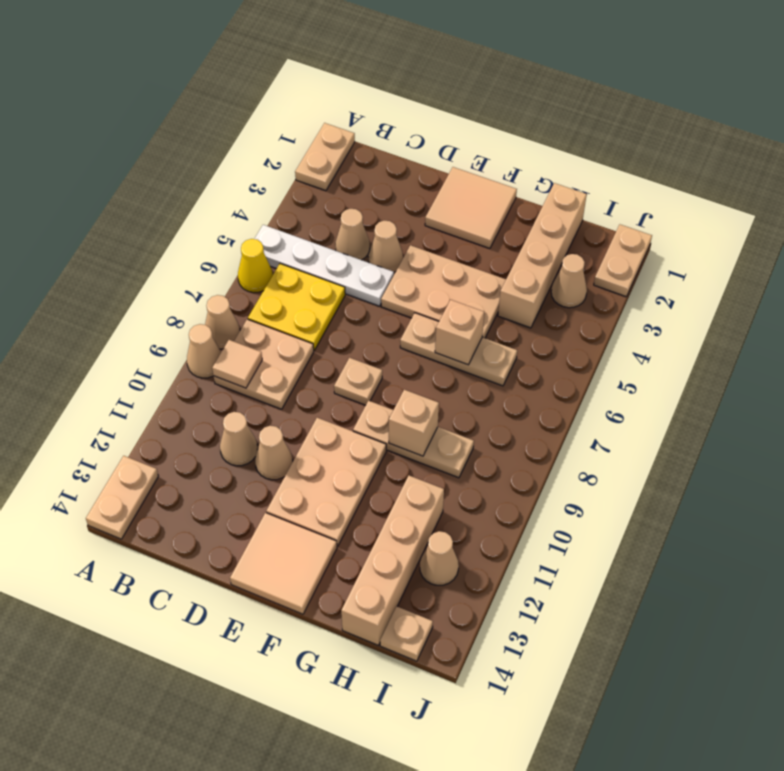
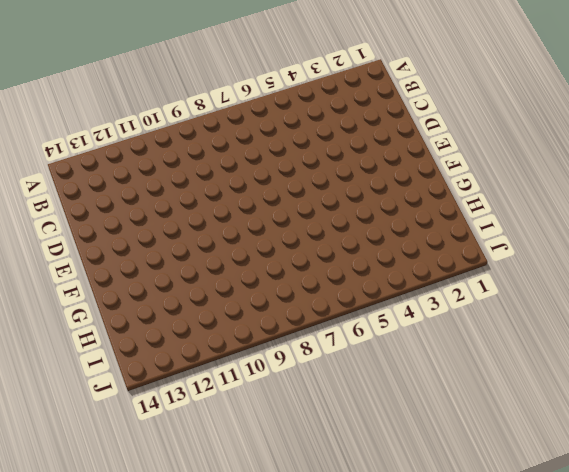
none -> tan 1x2 plate [295,123,355,191]
none -> white 1x4 plate [255,225,394,306]
none -> yellow 1x1 cone [238,239,273,293]

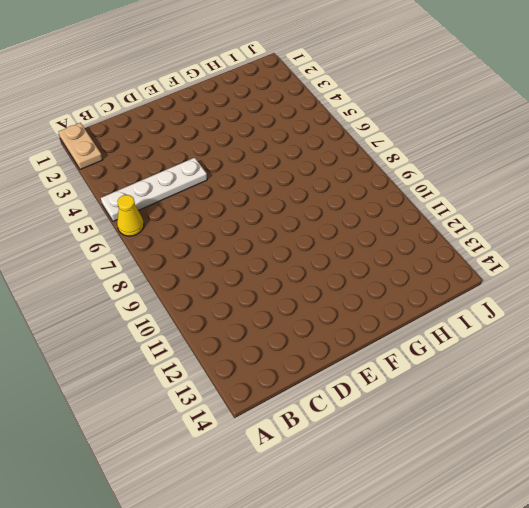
none -> tan 1x1 cone [205,295,240,349]
none -> tan 1x1 cone [187,324,221,378]
none -> tan 1x2 plate [86,456,158,539]

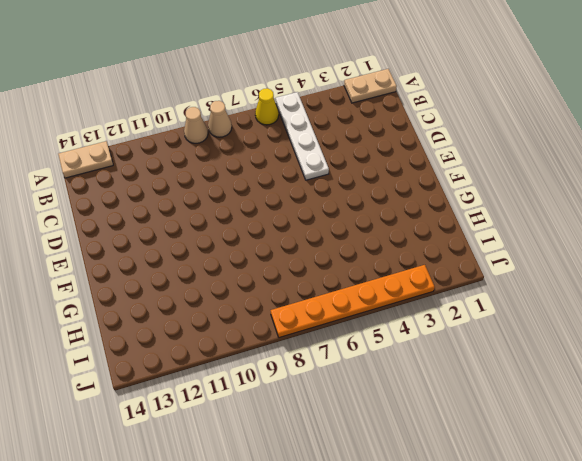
orange 1x6 plate [271,265,435,338] -> none
none -> yellow 2x2 plate [248,264,345,350]
none -> tan 2x2 plate [214,319,314,409]
none -> tan 1x1 cone [335,209,370,260]

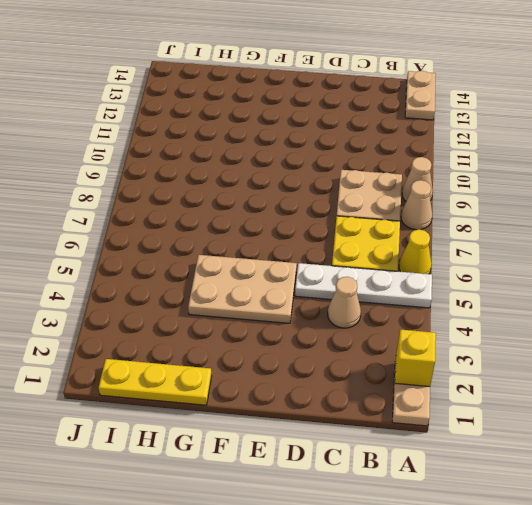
yellow 1x1 brick [395,329,436,387] -> none
yellow 1x3 plate [99,359,212,405] -> tan 1x4 brick [498,183,587,328]
none -> tan 1x1 cone [220,412,257,466]
none -> tan 1x1 cone [368,221,403,272]
none -> tan 1x1 cone [255,426,293,480]

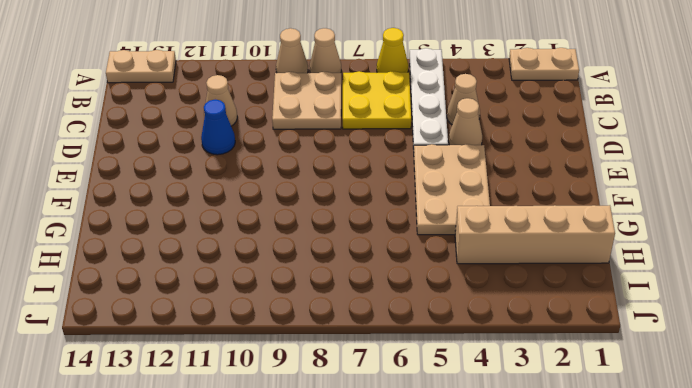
blue 1x1 cone [201,100,235,155] -> tan 1x1 cone [255,426,293,480]
none -> tan 2x2 tile [425,167,517,248]
none -> tan 1x1 plate [334,358,382,405]
none -> tan 2x3 plate [266,418,386,546]

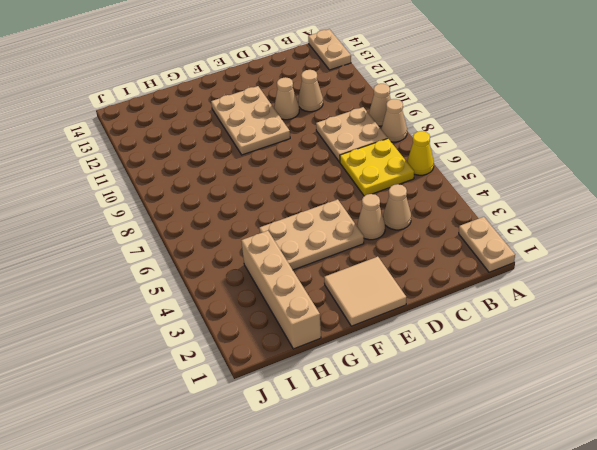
none -> white 1x4 plate [255,225,394,306]
none -> tan 1x1 plate [334,358,382,405]
none -> tan 2x2 tile [230,513,337,614]

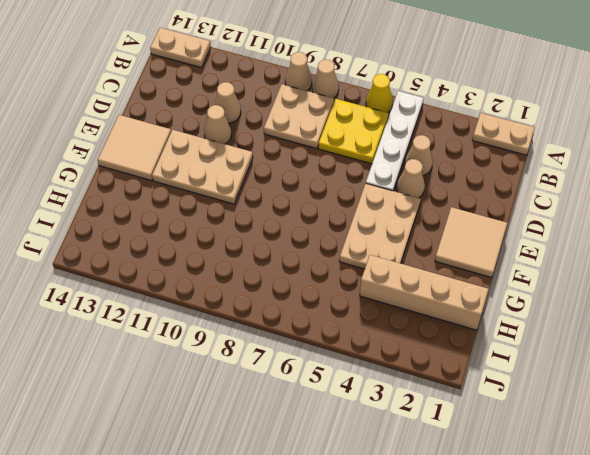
none -> tan 1x1 plate [334,358,382,405]
none -> tan 1x3 plate [400,313,517,386]
none -> tan 1x3 plate [353,401,474,478]

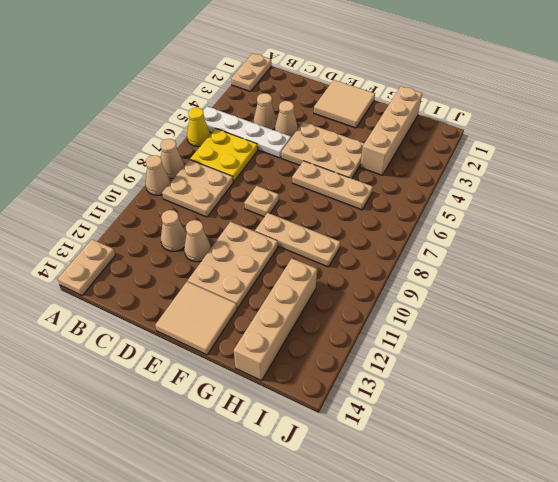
none -> tan 1x1 cone [551,254,587,308]
none -> tan 1x1 cone [420,531,459,585]
none -> tan 1x1 plate [380,606,433,661]

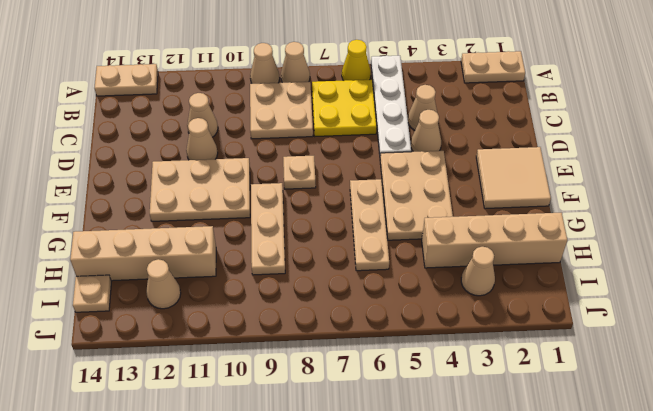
none -> tan 2x2 tile [230,513,337,614]
none -> tan 1x2 plate [594,225,652,296]
none -> tan 1x1 tile [212,340,262,388]

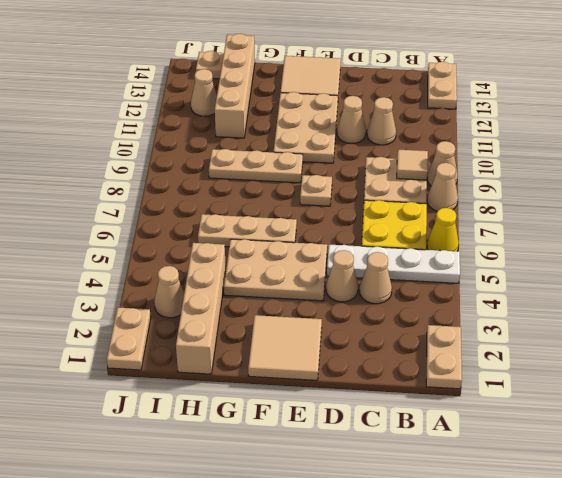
none -> tan 1x1 brick [435,300,484,365]
none -> tan 1x1 brick [389,390,439,456]

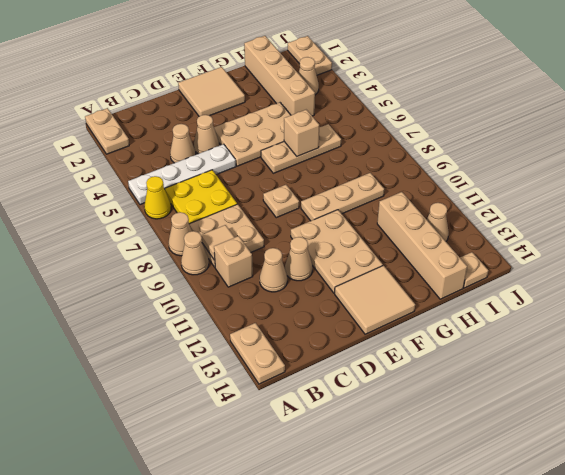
tan 1x1 brick [214,236,253,287] -> tan 1x1 brick moved to [389,390,439,456]

